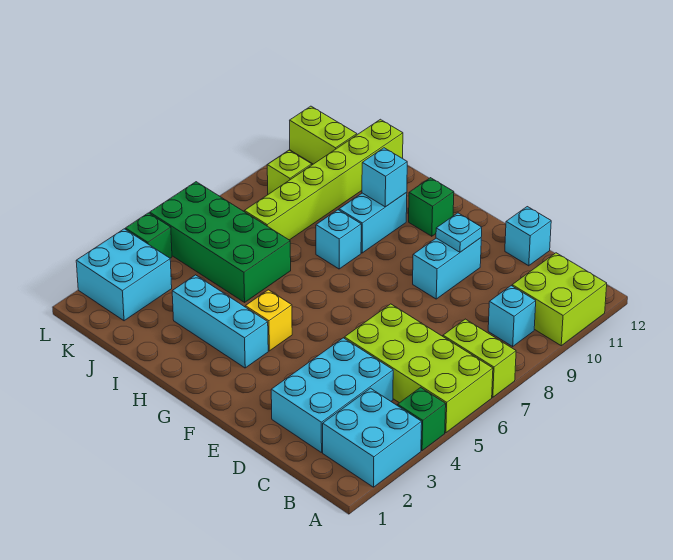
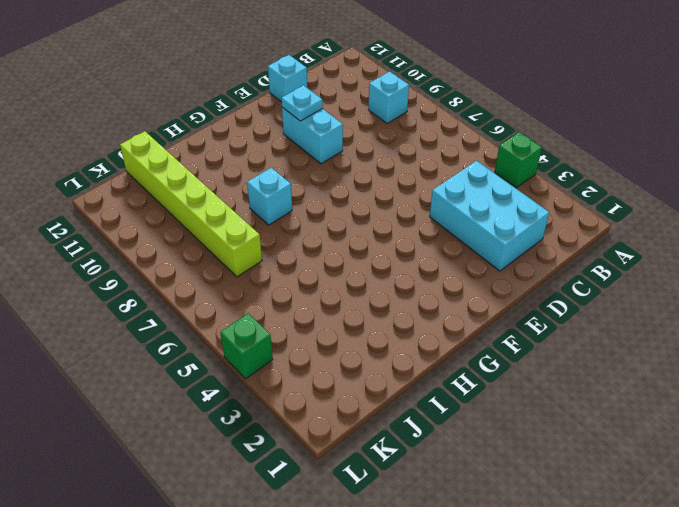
none -> cyan 2x2 brick [323,388,422,487]
none -> lime 2x4 brick [344,304,493,433]
none -> lime 1x2 brick [443,319,516,397]

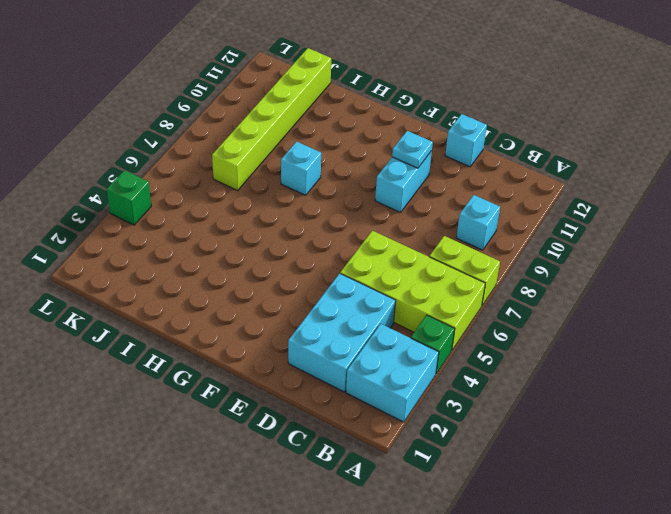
none -> lime 2x2 brick [512,253,607,346]
none -> cyan 1x3 brick [172,275,268,368]
none -> yellow 1x1 brick [245,290,292,351]

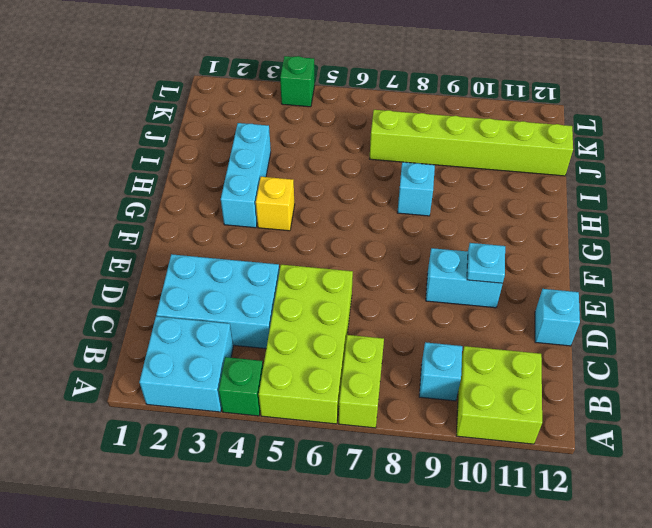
none -> green 1x1 brick [409,178,454,236]
none -> cyan 1x2 brick [339,192,407,253]
none -> green 2x4 brick [150,182,291,302]

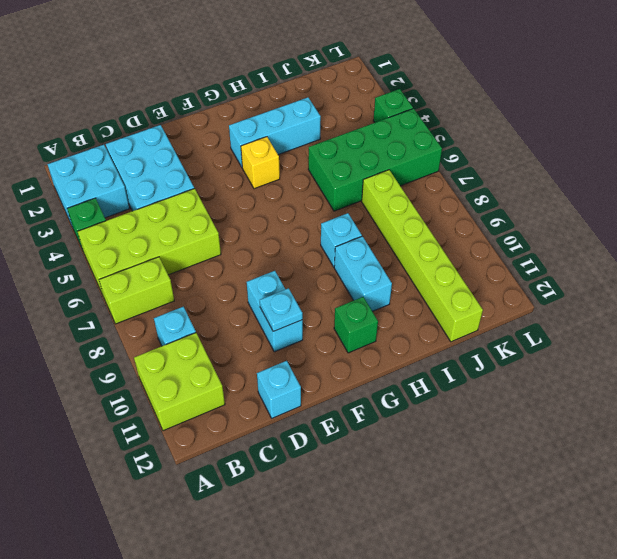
none -> cyan 2x2 brick [76,229,172,321]
none -> lime 1x1 brick [267,150,312,194]
none -> lime 1x2 brick [290,106,357,164]

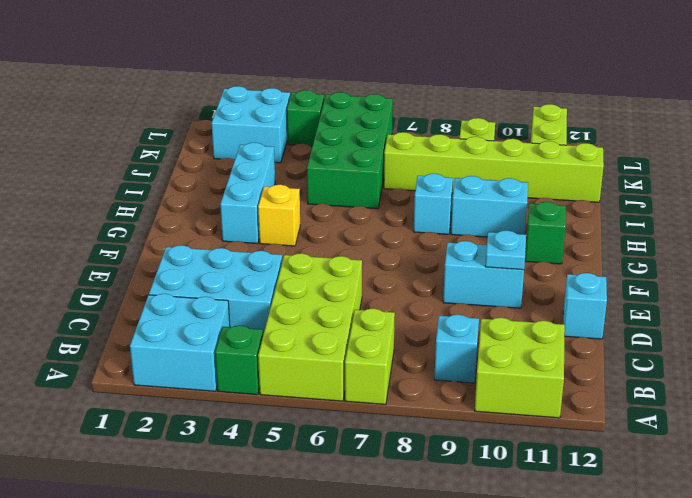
none -> cyan 1x1 brick [362,148,407,207]

